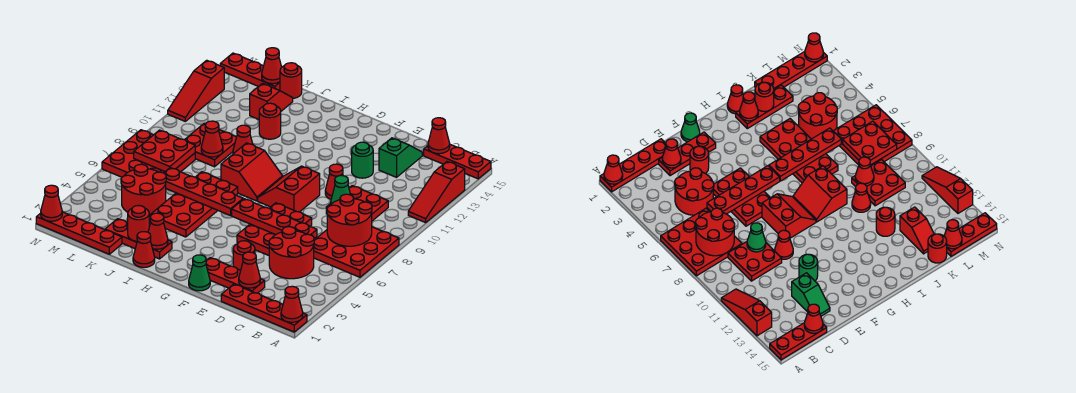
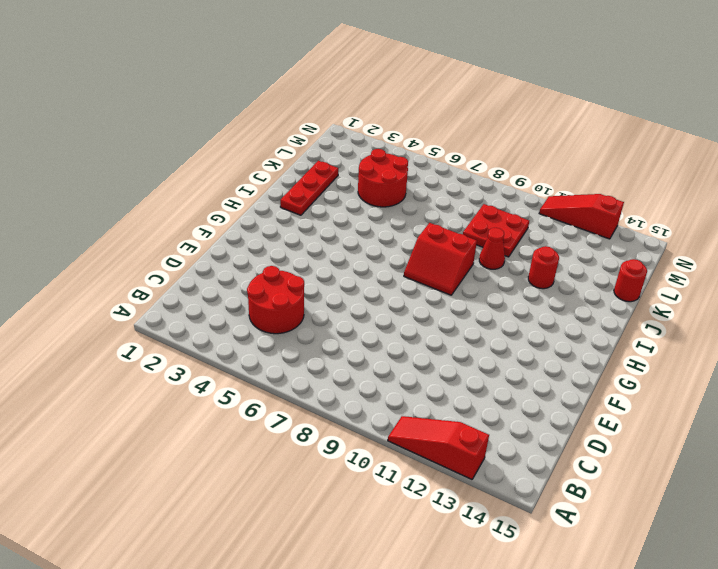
none -> red 1x4 plate [221,284,307,332]
none -> red 3x3 plate [314,227,399,277]
none -> red 1x3 plate [424,145,491,179]
none -> red 2x2 plate [326,186,388,221]

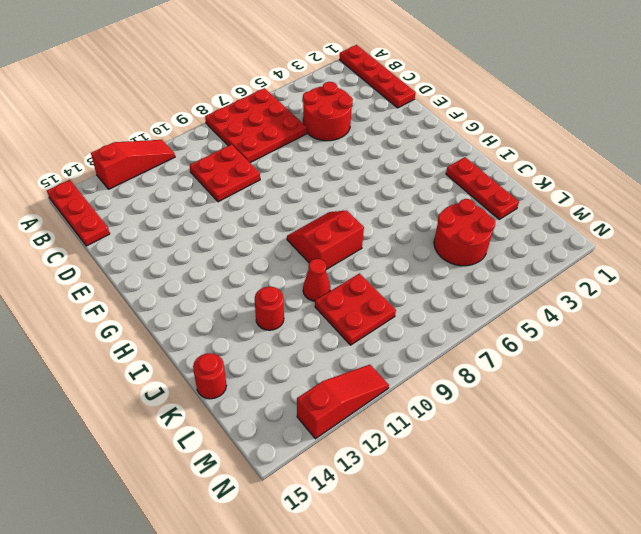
none -> red 1x3 plate [206,258,265,293]
none -> green 1x2 slope [379,138,422,177]
none -> red 1x1 round brick [233,241,255,270]
none -> red 2x3 plate [237,203,312,255]

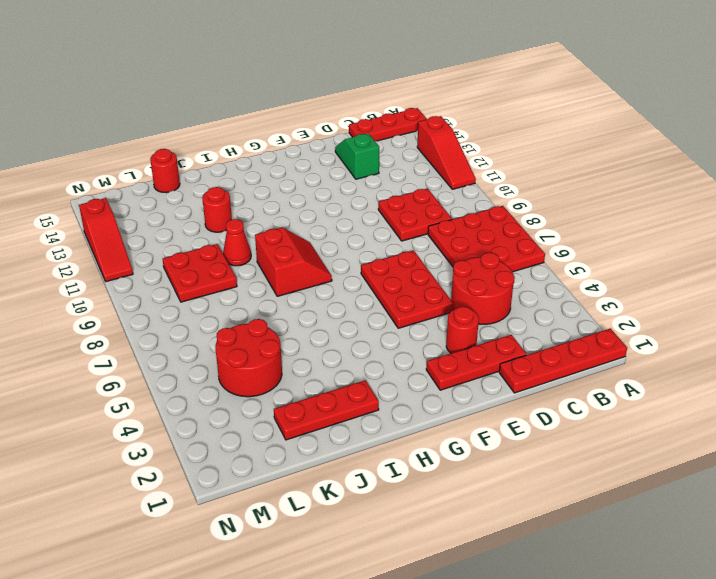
none -> red 1x1 cone [325,164,343,199]
none -> green 1x1 round brick [352,142,373,178]
none -> green 1x1 cone [189,255,210,291]
none -> red 2x2 slope [258,166,320,212]

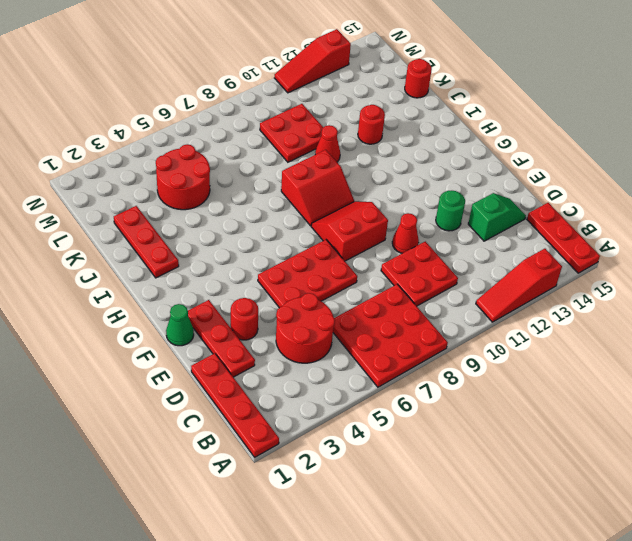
none -> red 1x1 cone [133,232,155,267]
none -> red 2x4 plate [150,172,238,237]
none -> red 1x4 plate [36,212,122,254]
none -> red 1x2 slope [250,83,293,119]

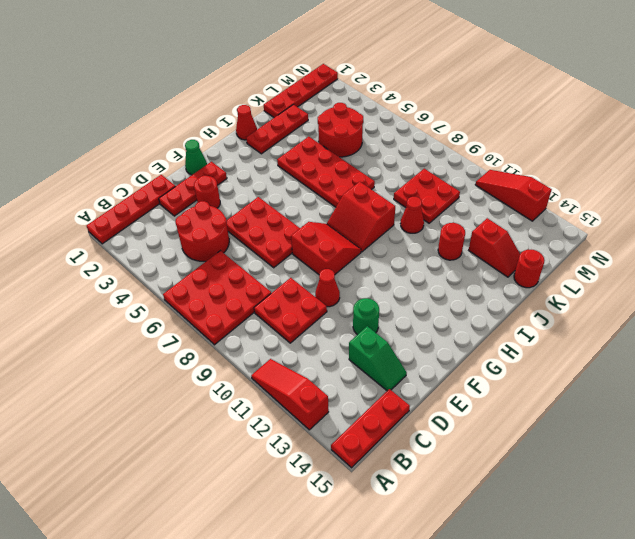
none -> red 3x3 plate [102,130,195,177]
none -> red 1x3 plate [220,53,280,90]
none -> red 1x1 cone [281,286,303,322]
none -> red 2x2 round brick [327,194,372,246]

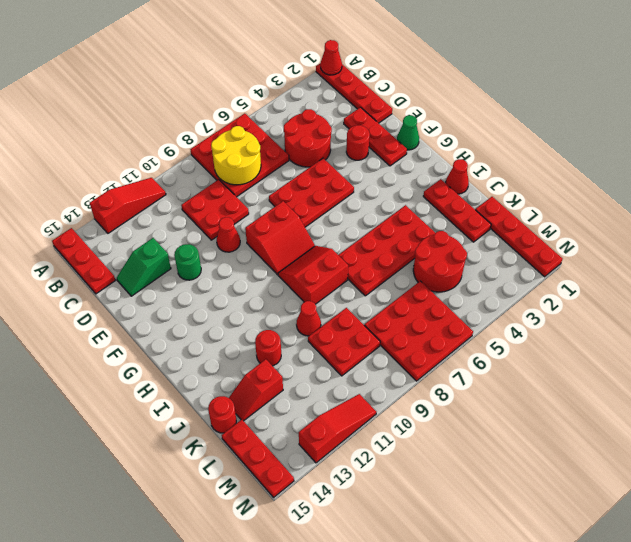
yellow 2x2 round brick [211,126,261,185] -> red 2x2 round brick [327,194,372,246]
none -> red 1x1 cone [428,118,450,154]
none -> red 1x1 cone [239,252,260,288]
none -> red 1x4 plate [232,199,317,239]
none -> green 1x1 cone [331,176,351,204]

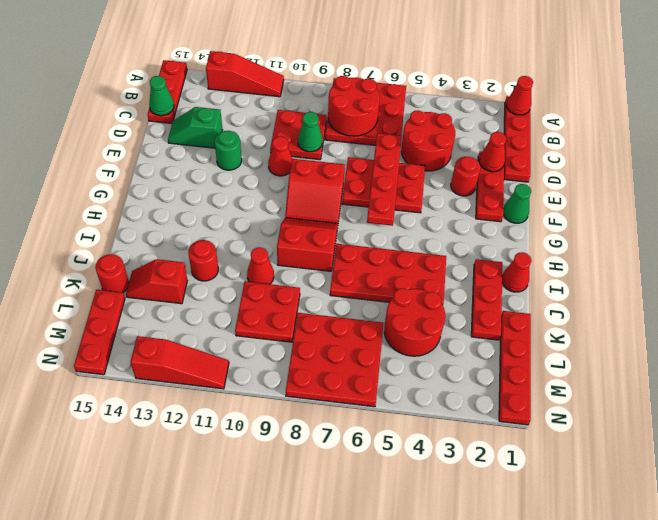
green 1x1 cone [149,76,174,116] -> red 1x1 cone [428,118,450,154]
none -> red 1x4 plate [164,168,243,216]
none -> red 1x1 cone [148,213,168,249]
none -> red 1x1 round brick [128,206,149,241]
none -> red 1x1 cone [201,121,223,157]

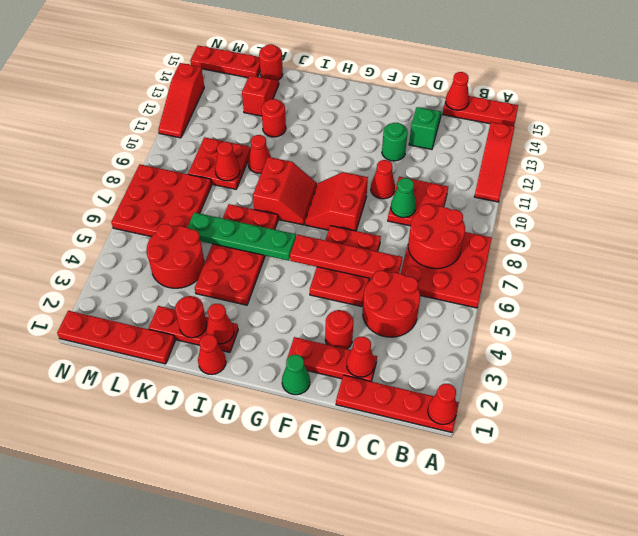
green 1x4 plate [187,212,296,261] -> red 1x4 plate [164,168,243,216]
none -> red 2x2 plate [134,130,195,171]
none -> red 1x1 cone [262,48,282,84]
none -> red 1x1 cone [41,185,62,221]

